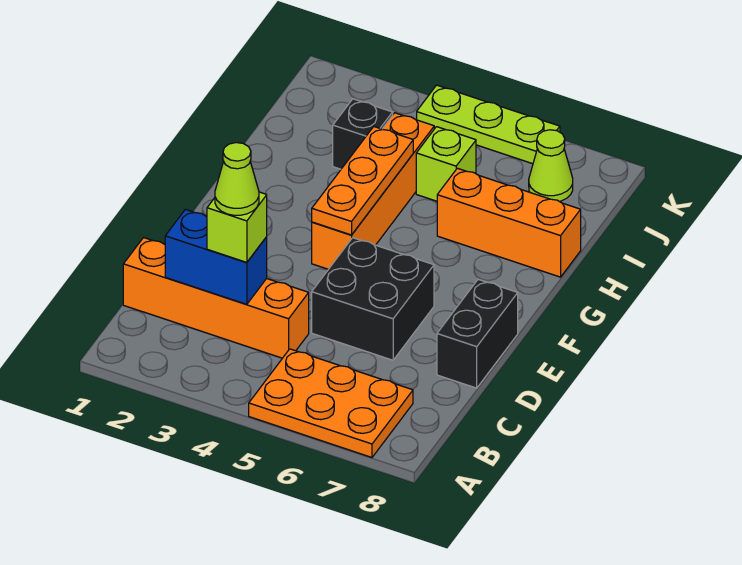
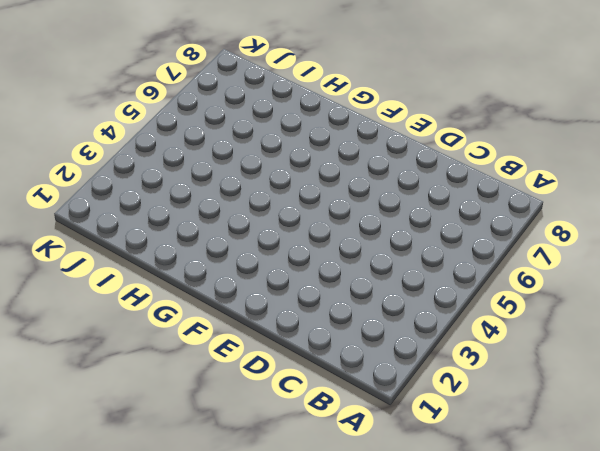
none -> orange 2x3 plate [249,349,413,457]
none -> orange 1x4 brick [123,238,309,358]
none -> black 2x2 brick [312,238,434,360]

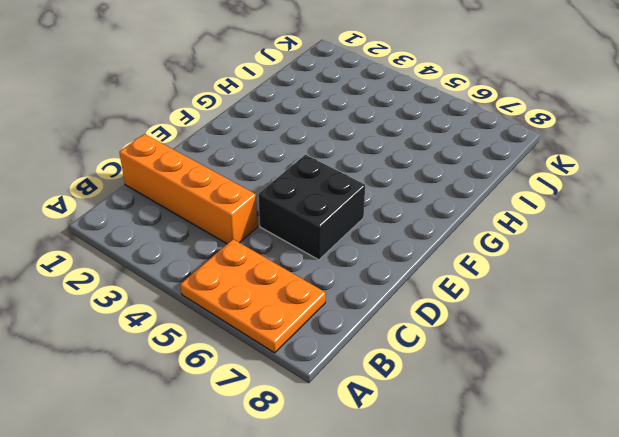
none -> black 1x2 brick [437,279,518,388]
none -> orange 1x4 brick [312,113,434,269]
none -> orange 1x3 brick [437,168,581,277]

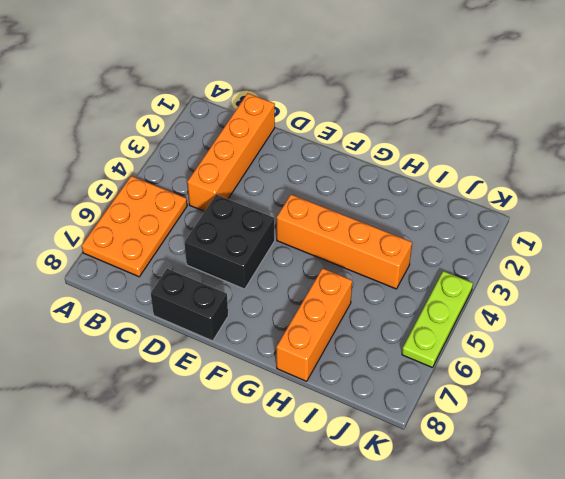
none -> black 1x1 brick [333,99,393,169]
none -> lime 1x1 brick [416,127,476,201]
none -> lime 1x1 cone [529,130,573,201]

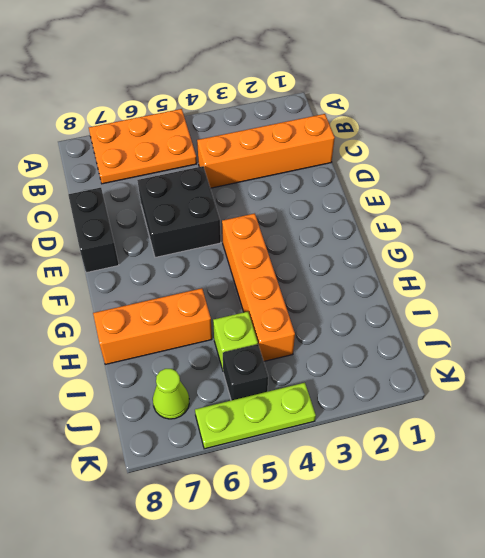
black 1x1 brick [223,344,268,400] -> black 1x1 brick moved to [333,99,393,169]
none -> blue 1x2 brick [165,209,267,304]
none -> orange 1x3 plate [312,127,413,235]
none -> lime 1x1 brick [207,192,267,262]

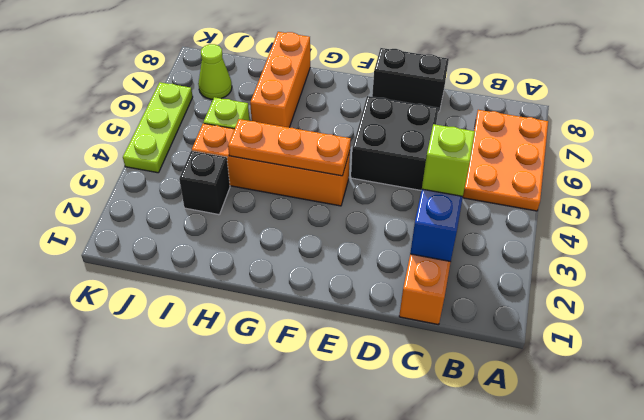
none -> lime 1x1 cone [215,143,259,215]

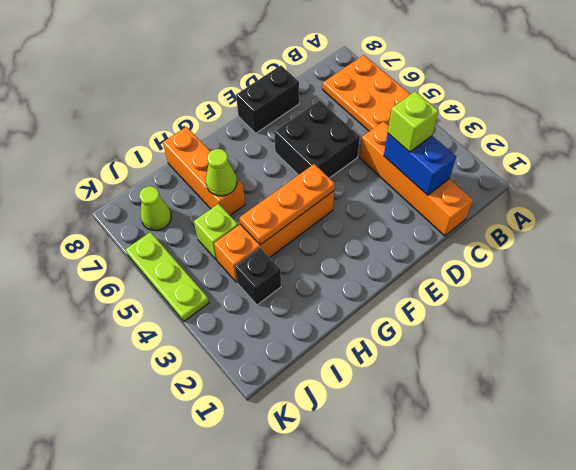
lime 1x1 cone [206,149,237,196] -> lime 1x1 cone moved to [215,143,259,215]

